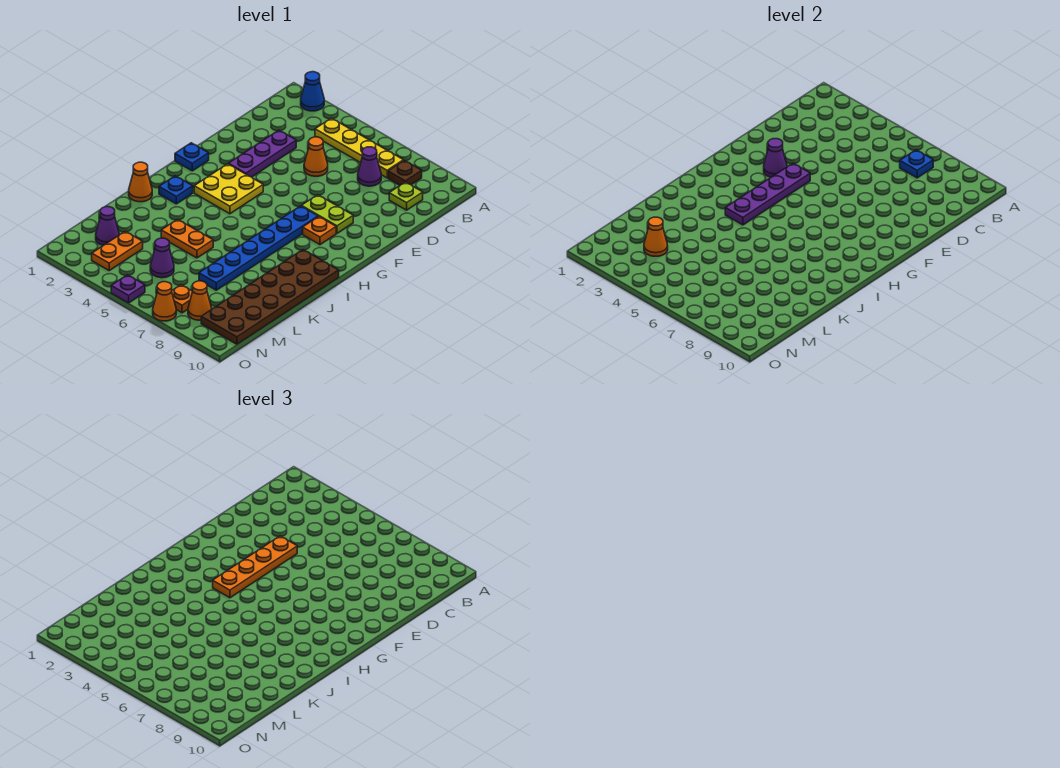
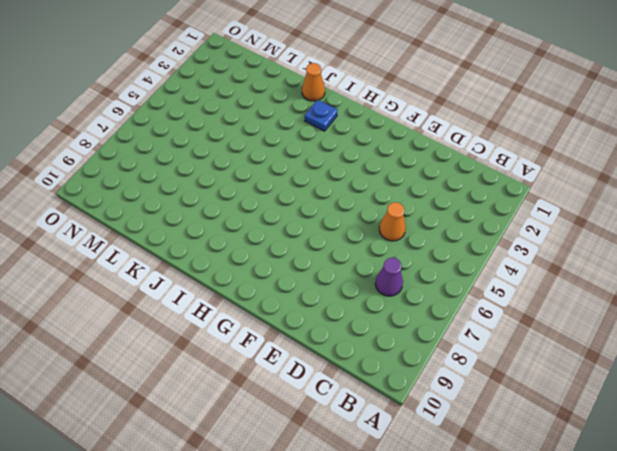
none -> blue 1x1 cone [301,72,324,111]
none -> yellow 1x4 plate [315,118,403,178]
none -> brown 1x1 plate [388,160,422,185]

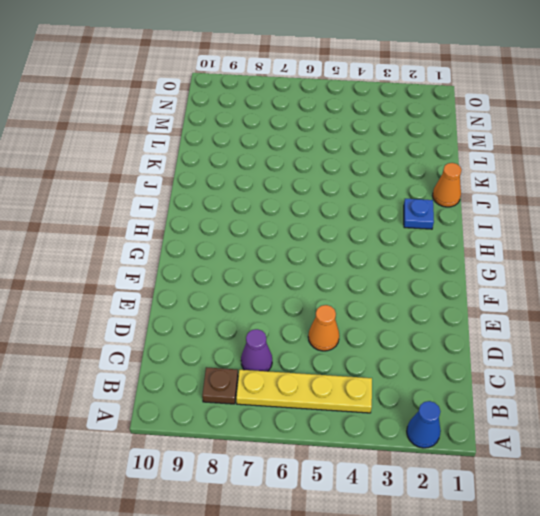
none -> lime 1x1 plate [389,182,423,210]
none -> purple 1x3 plate [229,130,296,177]
none -> lime 1x2 plate [302,195,353,233]

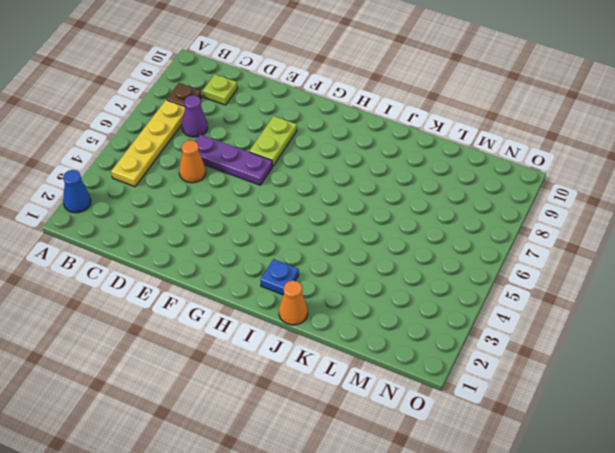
purple 1x3 plate [195,134,272,185] -> purple 1x3 plate moved to [229,130,296,177]
none -> blue 1x1 plate [175,143,209,171]
none -> yellow 2x2 plate [194,164,263,214]
none -> blue 1x6 plate [199,206,318,290]

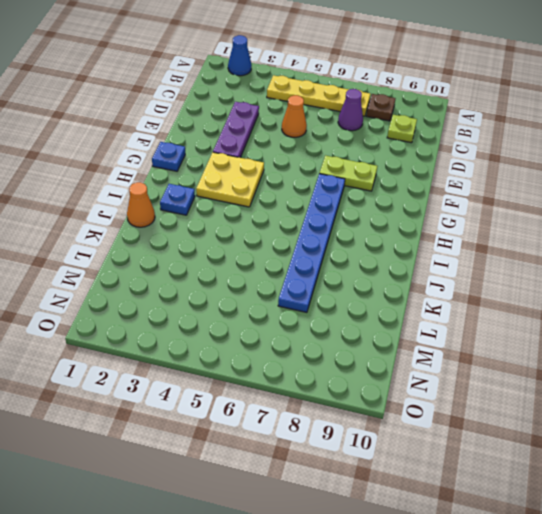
none -> orange 1x1 plate [303,217,336,245]
none -> brown 2x6 plate [201,250,339,344]
none -> orange 1x2 plate [161,219,213,258]

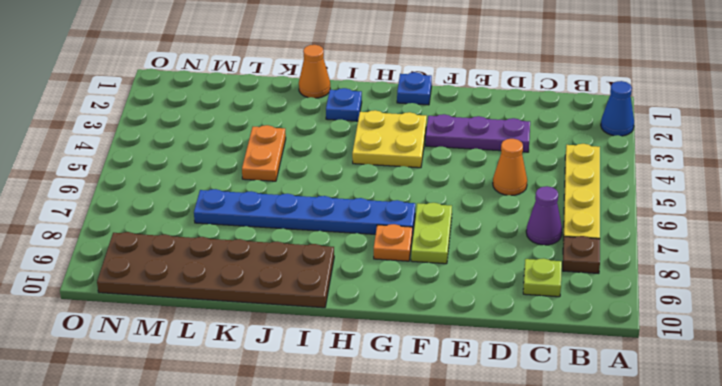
none -> purple 1x1 cone [96,207,119,245]
none -> orange 1x2 plate [92,231,143,270]
none -> purple 1x1 cone [150,238,174,278]

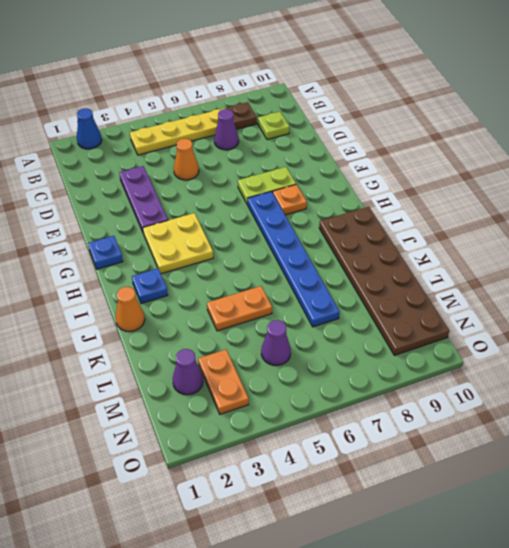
none -> orange 1x1 plate [172,285,193,313]
none -> orange 1x1 cone [188,281,212,320]
none -> purple 1x1 plate [111,275,145,303]

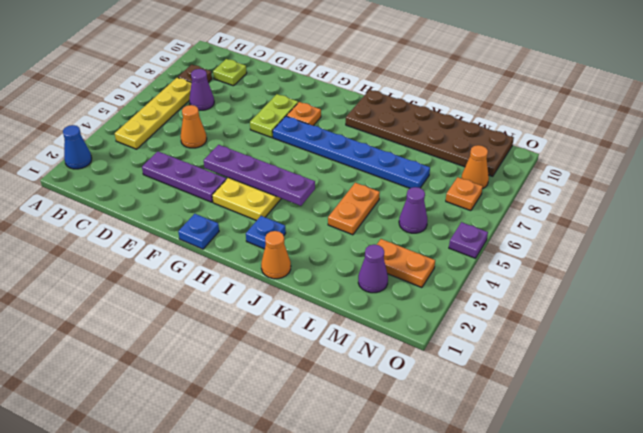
none -> orange 1x1 cone [153,282,176,321]
none -> blue 1x1 plate [900,150,933,178]
none -> purple 1x1 cone [764,139,787,177]

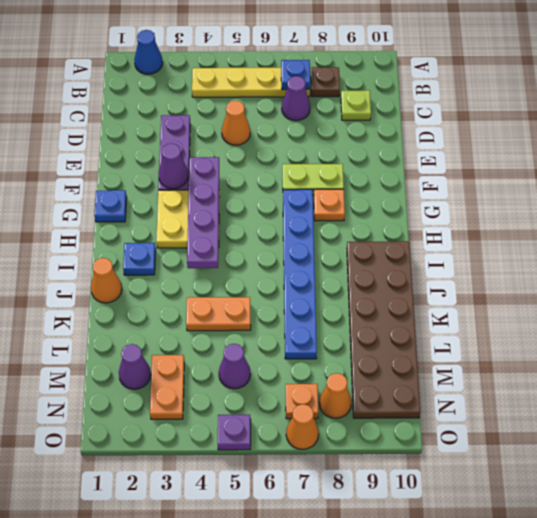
none -> orange 1x1 cone [644,217,668,256]
none -> orange 1x4 plate [213,536,297,598]

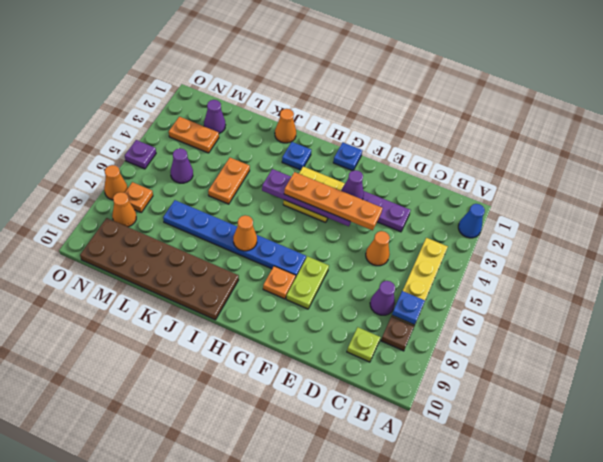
orange 1x1 cone [233,215,257,251] -> orange 1x1 cone moved to [644,217,668,256]

